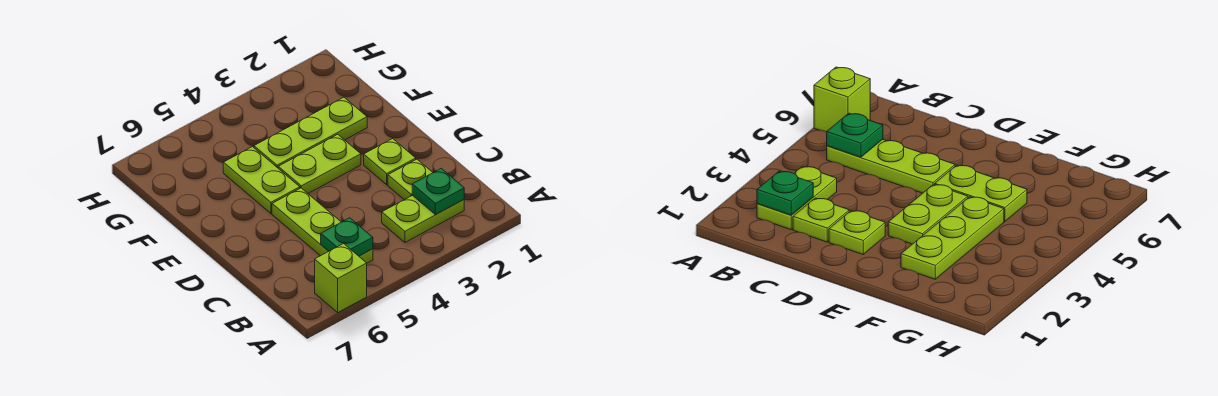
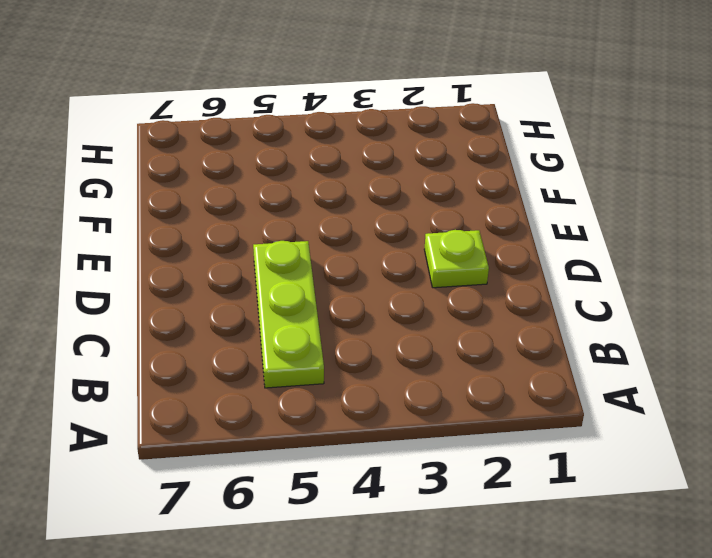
none -> lime 1x1 brick [315,244,367,312]
none -> lime 1x2 plate [382,195,464,242]

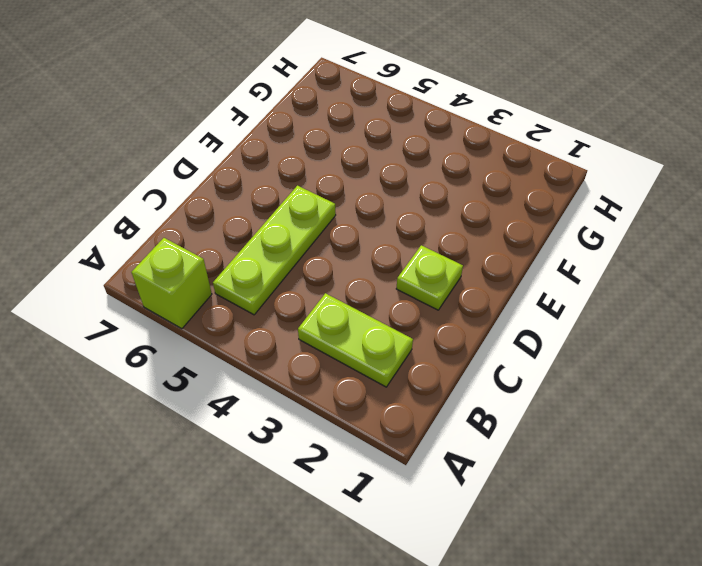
none -> lime 1x1 plate [388,159,433,200]
none -> lime 1x2 plate [278,134,361,193]

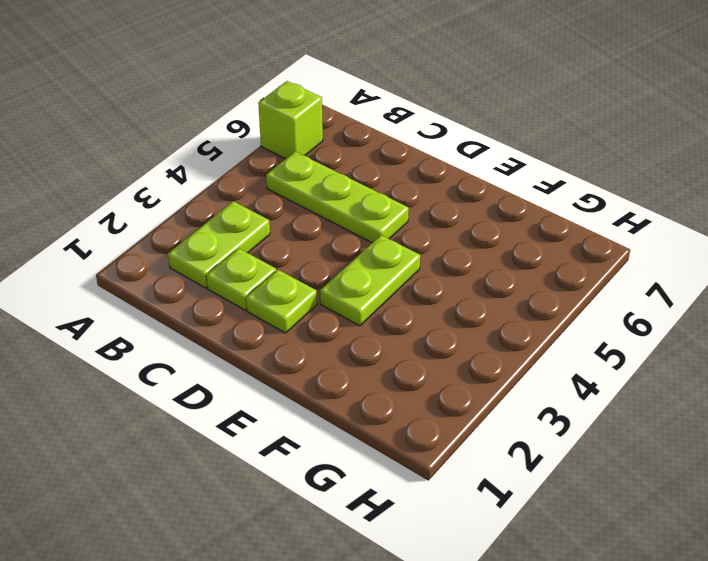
none -> lime 1x2 plate [223,147,300,213]
none -> lime 1x3 plate [254,97,367,168]

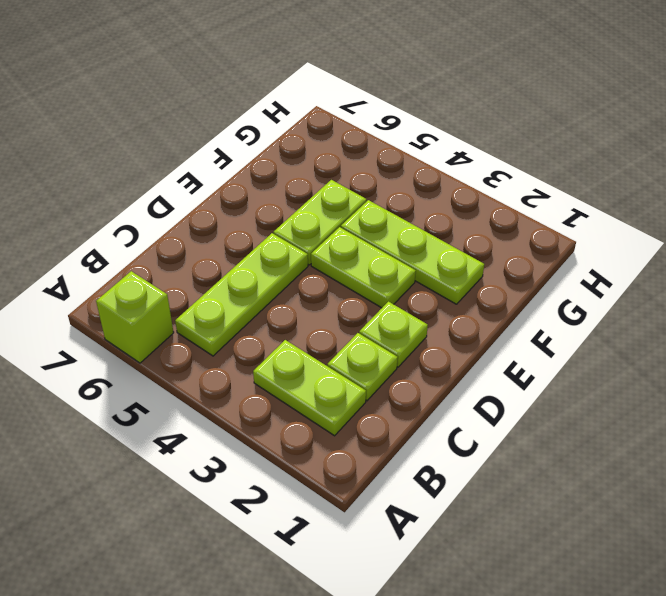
none -> green 1x1 plate [412,168,464,215]
none -> green 1x1 plate [321,218,373,256]

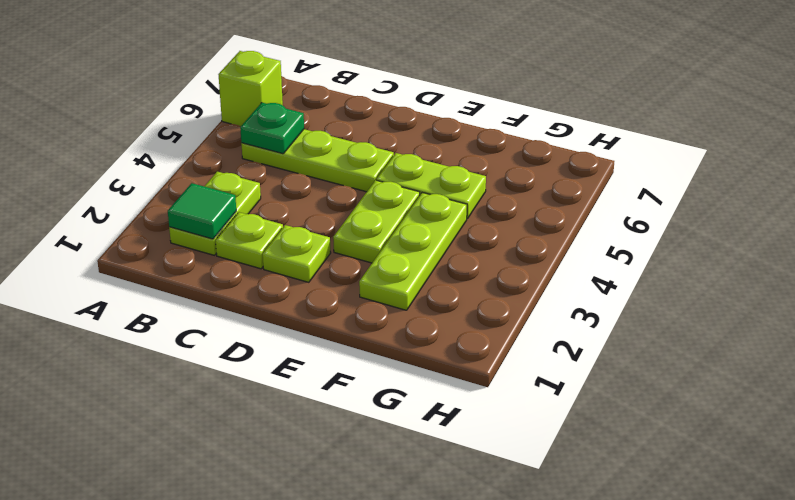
green 1x1 tile [168,183,236,239] -> green 1x1 plate [412,168,464,215]

